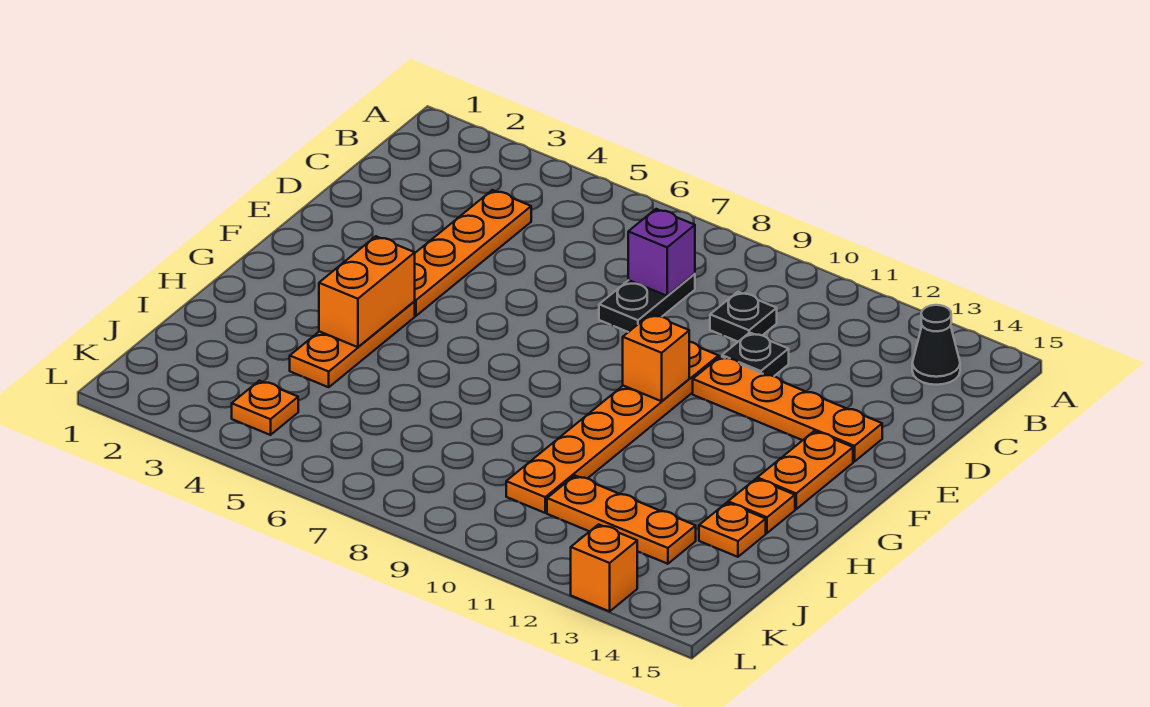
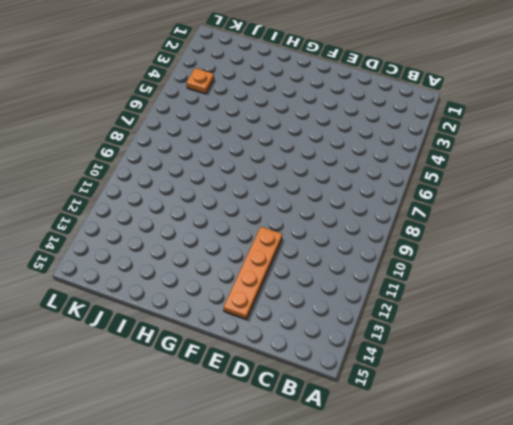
none -> black 1x1 cone [912,305,960,385]
none -> orange 1x4 plate [414,190,531,316]
none -> black 1x2 plate [599,274,695,332]

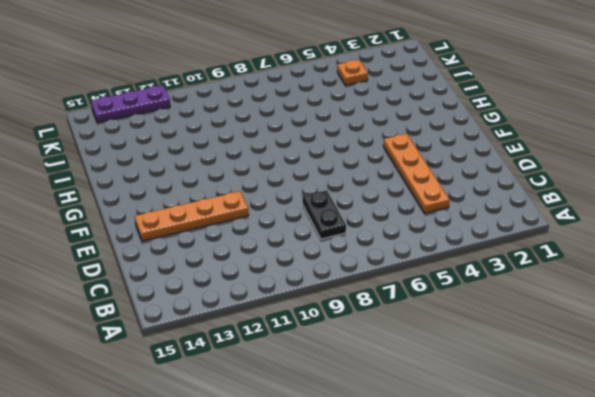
purple 1x3 plate [91,86,170,123] -> orange 1x1 brick [571,524,637,611]
none -> black 1x1 cone [912,305,960,385]
none -> black 1x1 plate [710,292,777,342]
none -> black 1x1 plate [722,333,789,376]

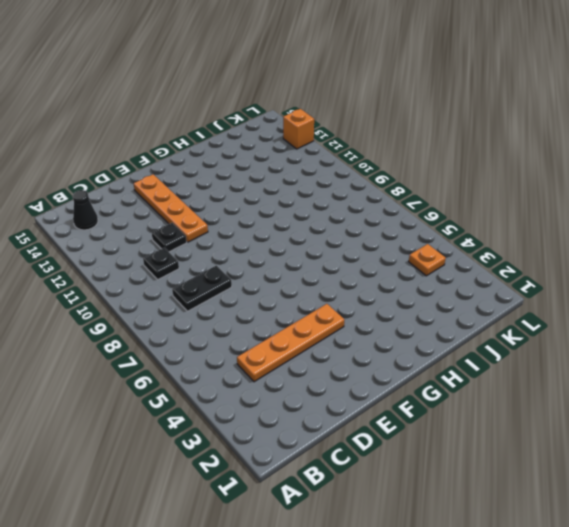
none -> orange 1x6 plate [506,342,719,513]
none -> orange 1x2 plate [757,431,853,509]
none -> orange 1x3 plate [290,302,415,387]

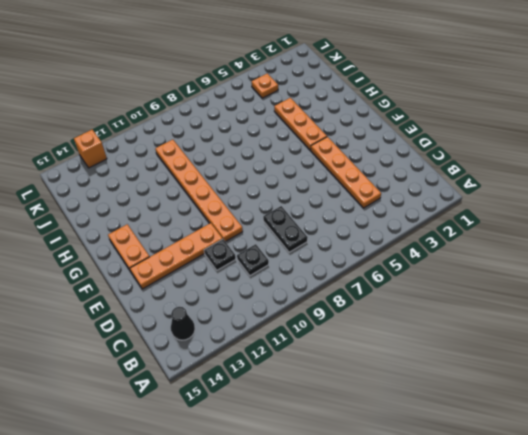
none -> orange 1x1 plate [728,479,795,533]
none -> orange 1x1 plate [699,503,766,557]
none -> orange 1x3 plate [547,476,696,564]

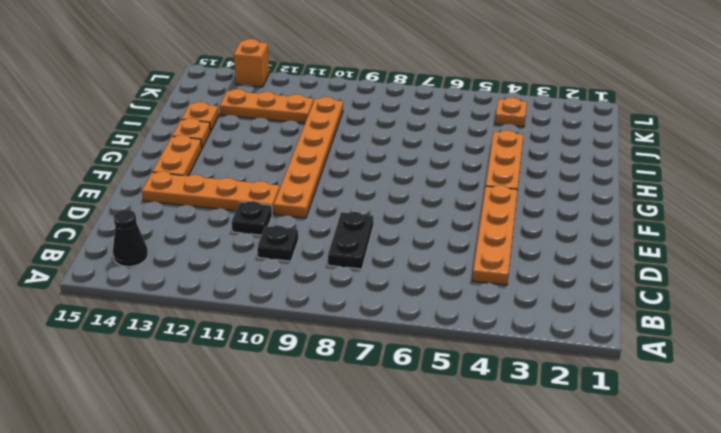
none -> purple 1x1 brick [628,209,695,296]
none -> orange 1x1 brick [623,314,689,401]
none -> orange 1x2 brick [319,236,415,347]

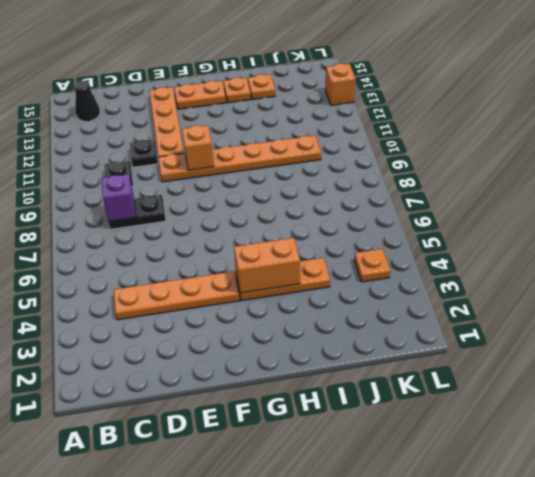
none -> orange 1x3 plate [547,476,696,564]

